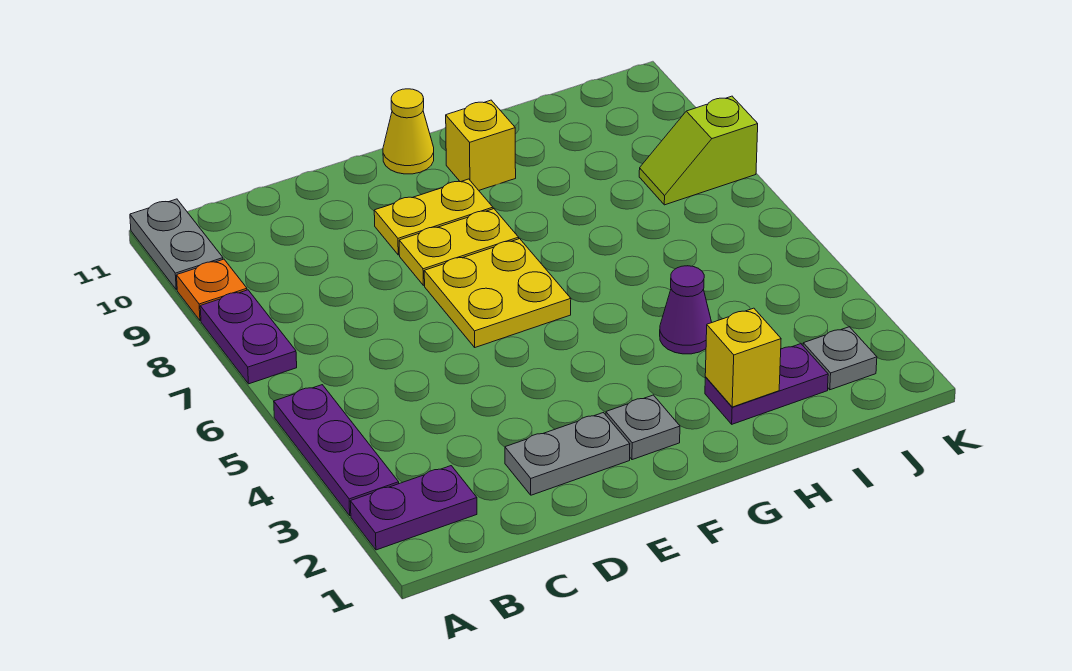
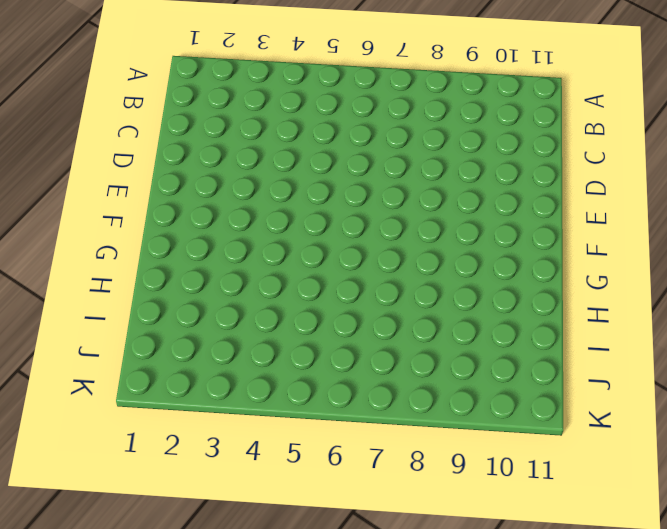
none -> purple 1x2 plate [350,466,477,550]
none -> purple 1x3 plate [274,385,399,516]
none -> purple 1x2 plate [200,290,297,384]

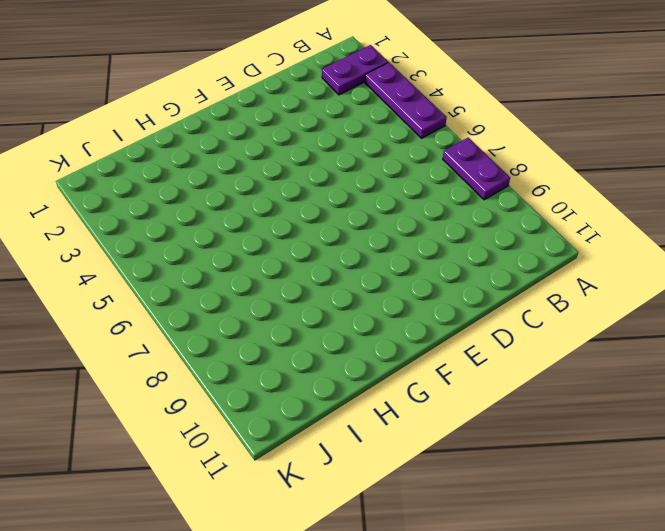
none -> orange 1x1 plate [177,259,247,321]
none -> grey 1x2 plate [130,199,223,290]
none -> grey 1x2 plate [505,413,630,495]

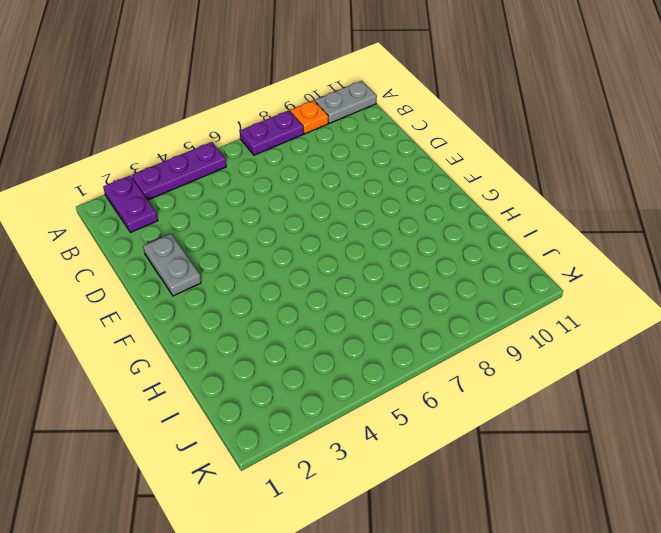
none -> yellow 2x2 plate [424,239,571,347]
none -> yellow 1x2 plate [399,209,519,285]
none -> yellow 1x2 plate [374,179,493,255]

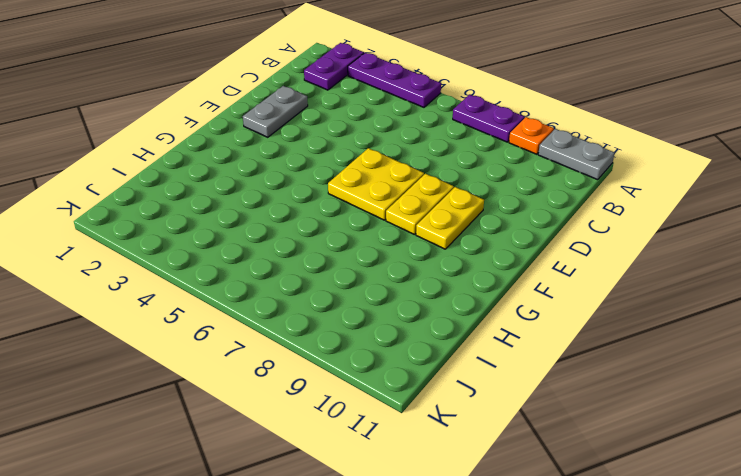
none -> grey 1x1 plate [606,395,680,460]
none -> yellow 1x1 cone [383,89,434,174]
none -> yellow 1x1 brick [446,100,516,190]

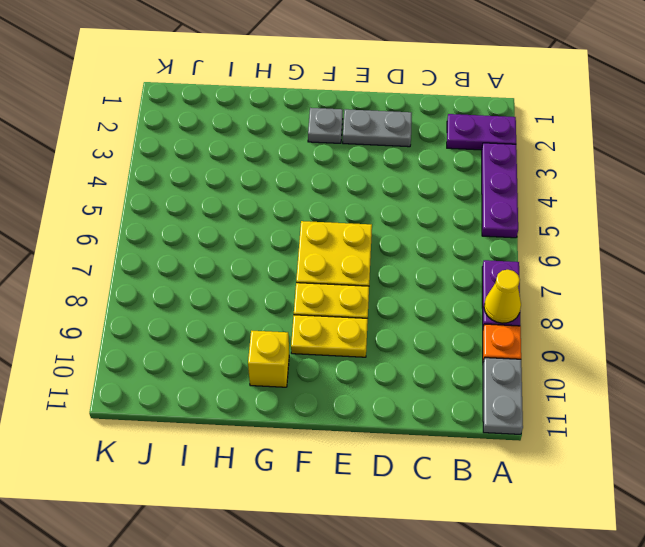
yellow 1x1 cone [484,270,521,323] -> yellow 1x1 cone moved to [383,89,434,174]
none -> purple 1x2 plate [705,344,828,424]
none -> purple 1x1 cone [660,266,712,354]
none -> grey 1x1 plate [803,327,877,390]

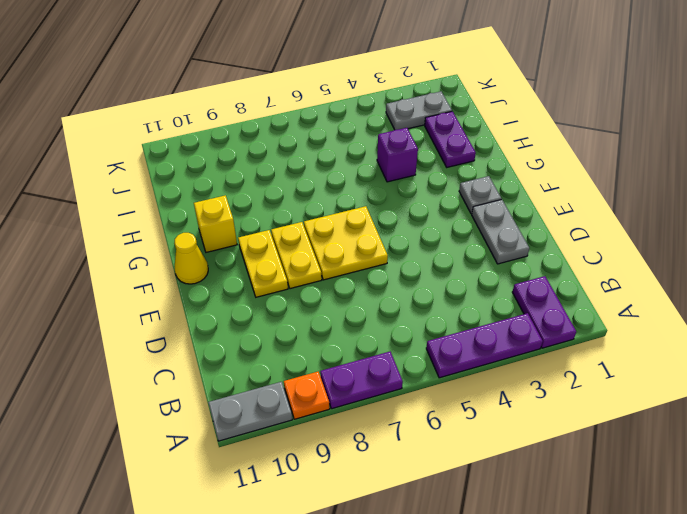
purple 1x1 brick [377,128,418,182] -> purple 1x1 cone [660,266,712,354]
grey 1x2 plate [386,92,452,130] -> grey 1x1 plate [803,327,877,390]
none -> lime 1x2 slope [639,96,758,205]
none -> yellow 1x1 brick [705,308,781,407]

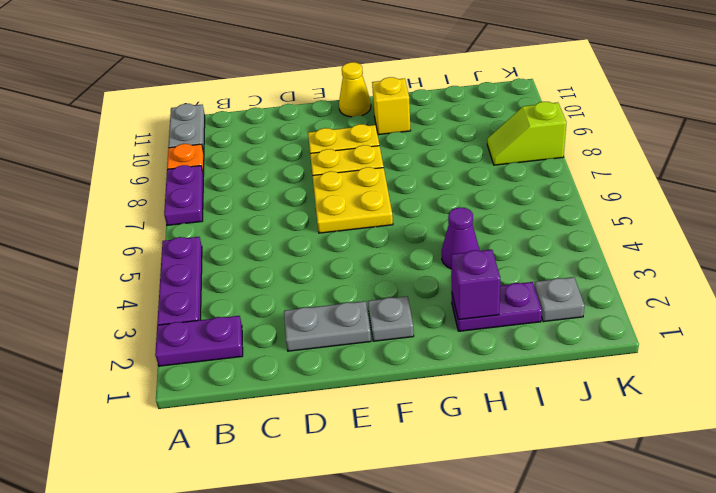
purple 1x1 brick [451,250,500,320] -> yellow 1x1 brick [705,308,781,407]

